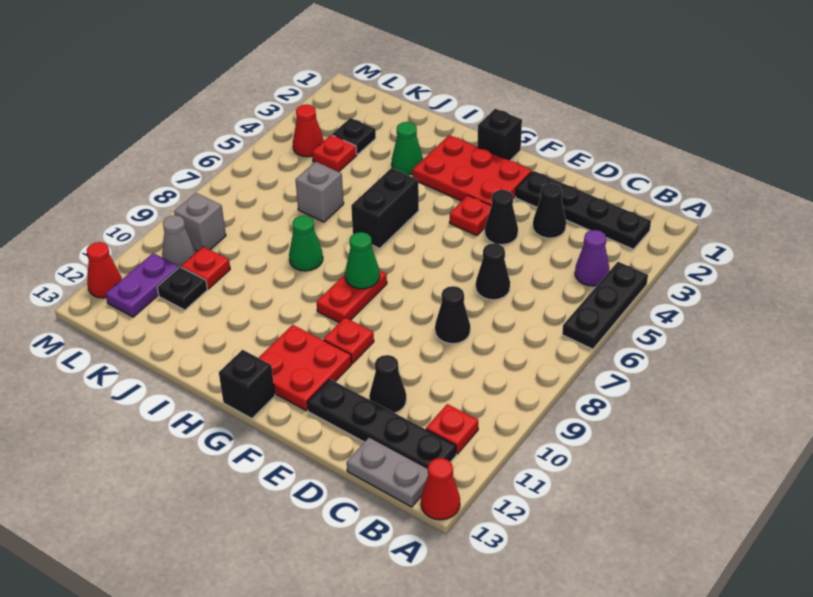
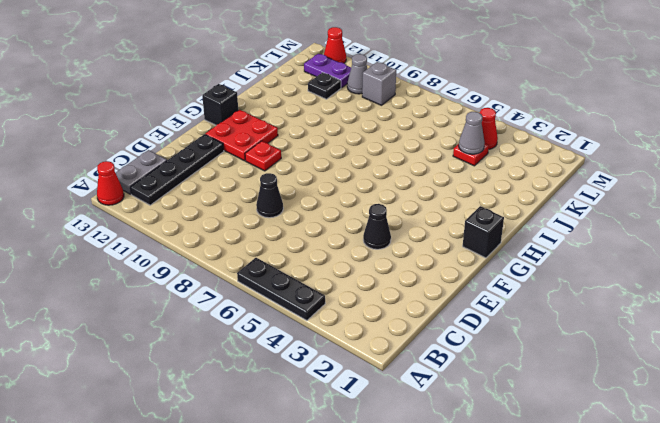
grey 1x1 cone [459,112,485,154] -> none
none -> black 1x4 plate [516,171,651,249]
none -> purple 1x1 cone [575,230,609,286]
none -> red 1x1 plate [426,404,478,454]
none -> black 1x1 cone [533,183,566,238]

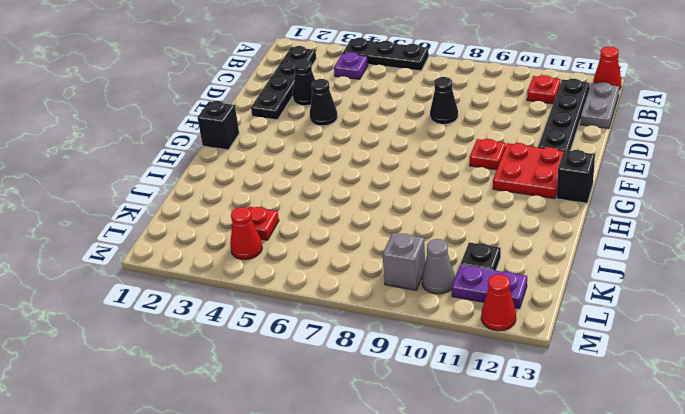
purple 1x1 plate [334,52,368,79] -> purple 1x1 cone [575,230,609,286]
none -> black 1x1 cone [476,243,510,300]
none -> black 1x1 cone [369,355,406,413]
none -> red 2x3 plate [412,135,532,206]
none -> red 1x1 plate [449,195,491,236]

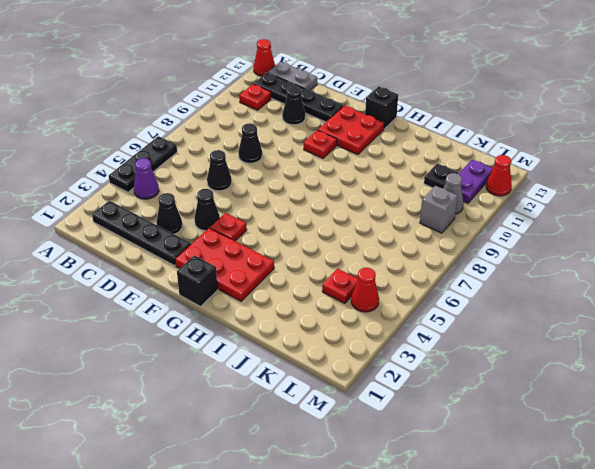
none -> red 1x2 plate [316,270,387,323]
none -> black 1x2 brick [351,168,419,249]
none -> green 1x1 cone [392,122,423,175]
none -> green 1x1 cone [289,216,323,271]

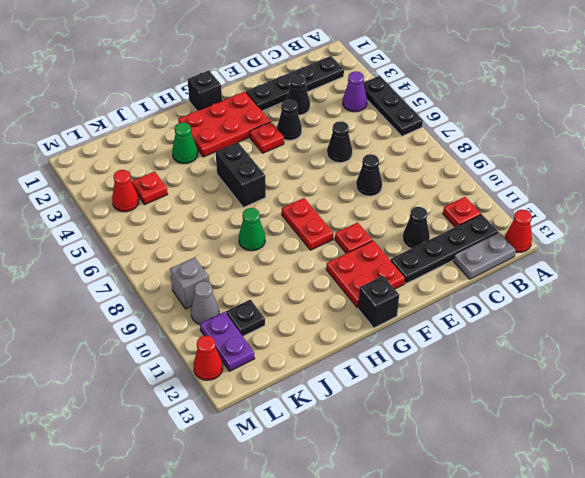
none -> grey 1x1 brick [295,162,344,222]
none -> black 1x1 plate [332,118,376,155]
none -> red 1x1 plate [181,247,230,289]
none -> green 1x1 cone [345,232,380,289]

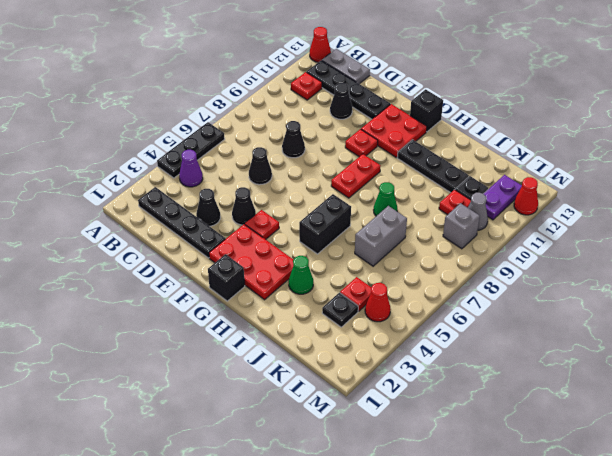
black 1x3 plate [397,140,469,193] -> none
grey 1x2 brick [355,206,407,266] -> grey 1x1 brick [295,162,344,222]
none -> green 1x1 cone [345,232,380,289]

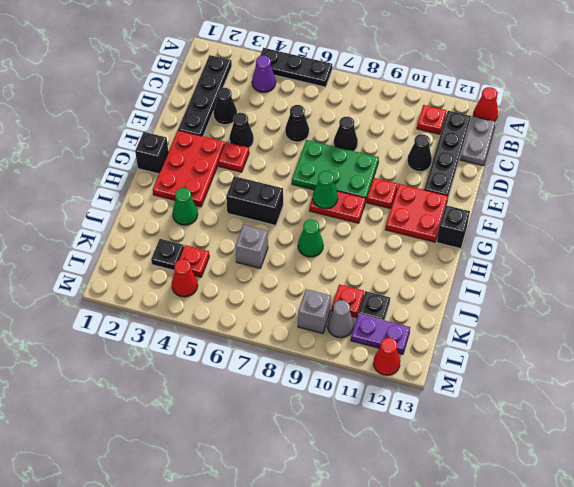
green 2x3 plate [292,140,379,202] -> none

